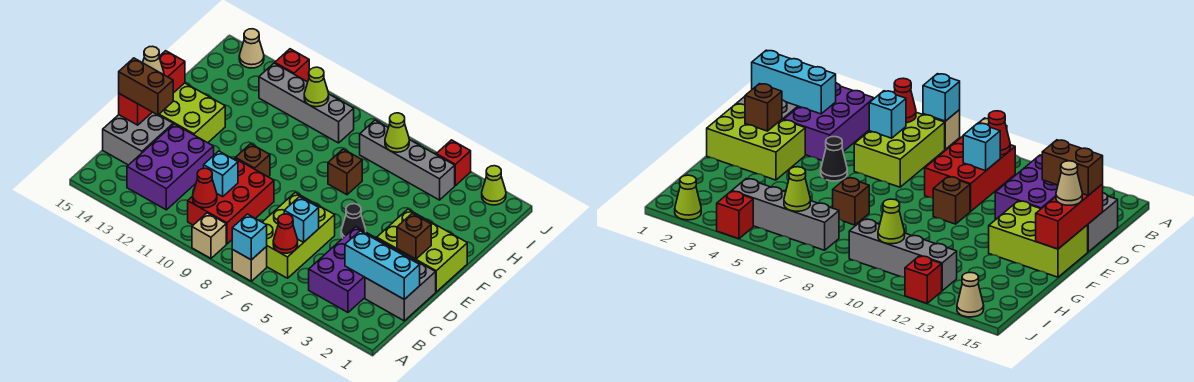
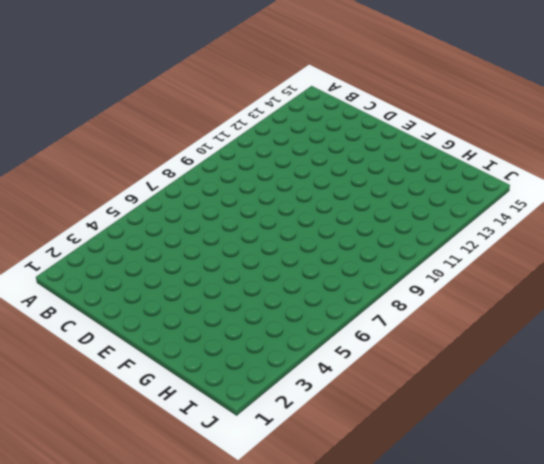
none -> tan 1x1 brick [232,247,267,281]
none -> tan 1x1 brick [192,213,226,258]
none -> purple 2x3 brick [309,227,395,312]
none -> lime 2x3 brick [262,192,335,278]

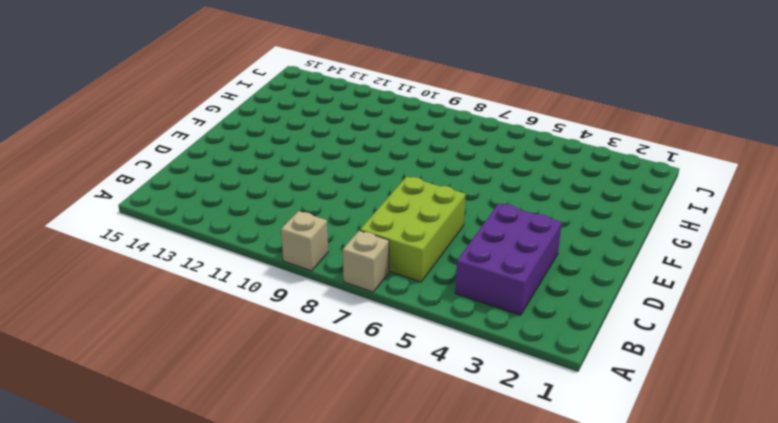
none -> red 2x3 brick [188,158,274,244]
none -> purple 2x3 brick [127,124,214,210]
none -> grey 2x2 brick [365,250,436,321]
none -> grey 2x2 brick [103,112,173,165]

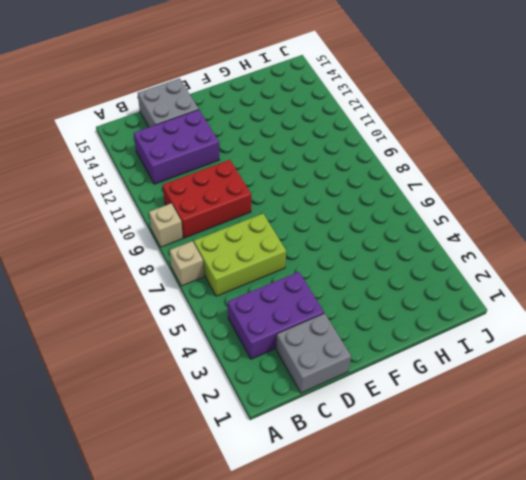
none -> lime 2x3 brick [377,209,467,292]
none -> black 1x1 cone [341,204,366,238]
none -> brown 1x1 brick [235,144,270,177]
none -> lime 2x3 brick [159,83,225,143]

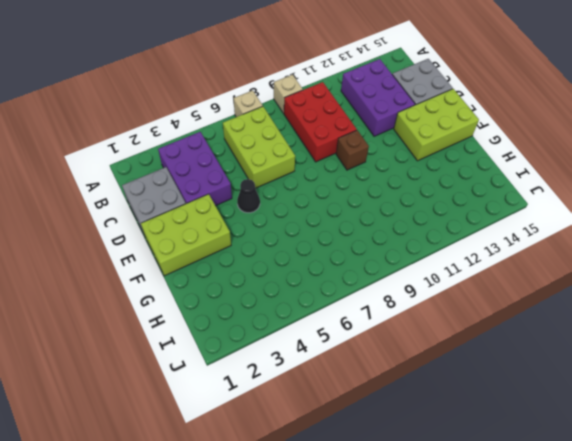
none -> brown 1x1 brick [328,149,362,195]
none -> grey 1x4 brick [360,120,455,200]
none -> grey 1x4 brick [259,63,354,143]
none -> lime 1x1 cone [482,166,506,205]

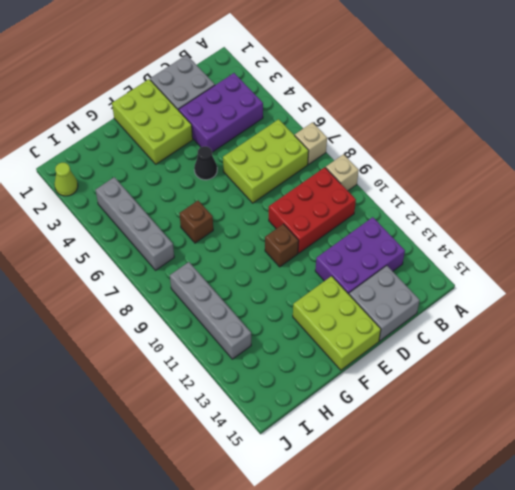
none -> red 1x1 brick [436,140,471,186]
none -> red 1x1 brick [275,49,309,82]
none -> tan 1x1 cone [239,29,264,68]
none -> cyan 1x1 brick [232,214,267,260]

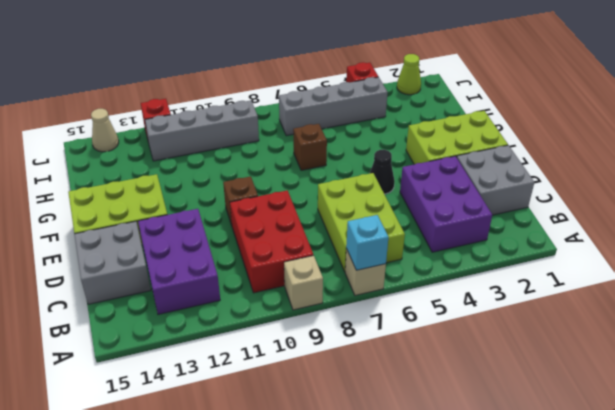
none -> red 1x1 cone [273,214,298,253]
none -> red 1x1 cone [193,168,217,208]
none -> cyan 1x3 brick [345,231,420,299]
none -> cyan 1x1 brick [284,197,319,243]

